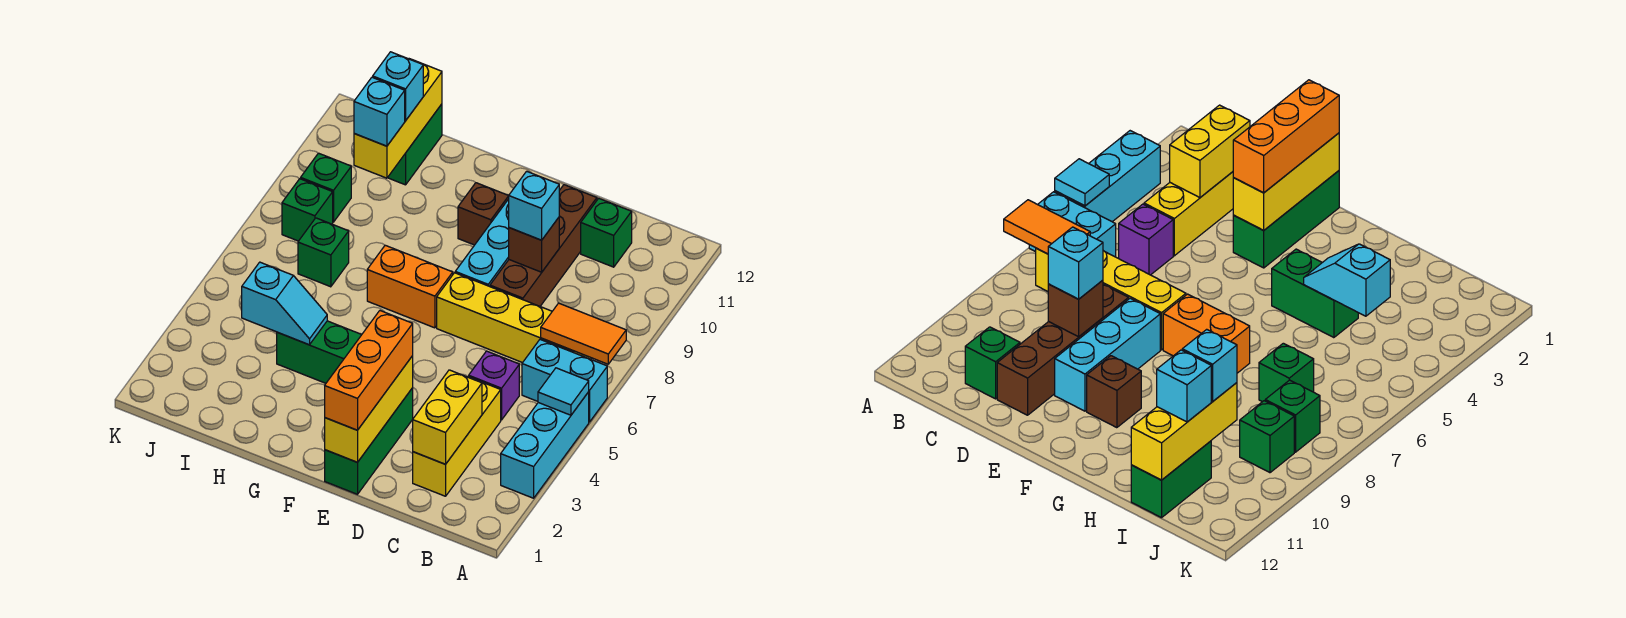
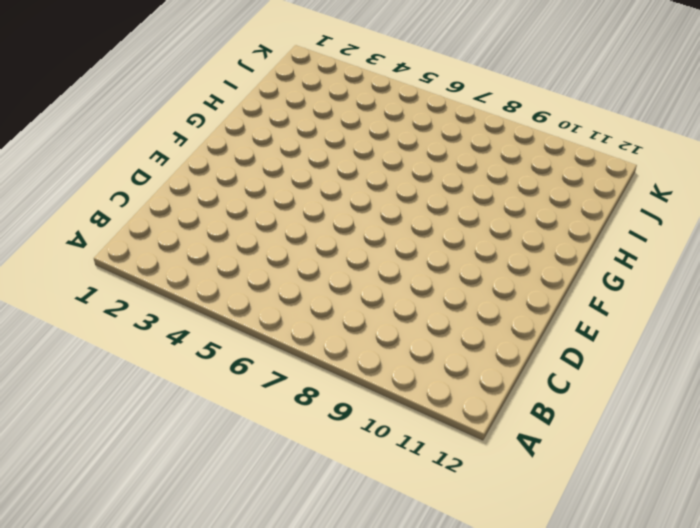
none -> cyan 1x3 brick [501,392,589,498]
none -> cyan 1x2 brick [522,340,607,422]
none -> yellow 1x4 brick [437,273,591,363]

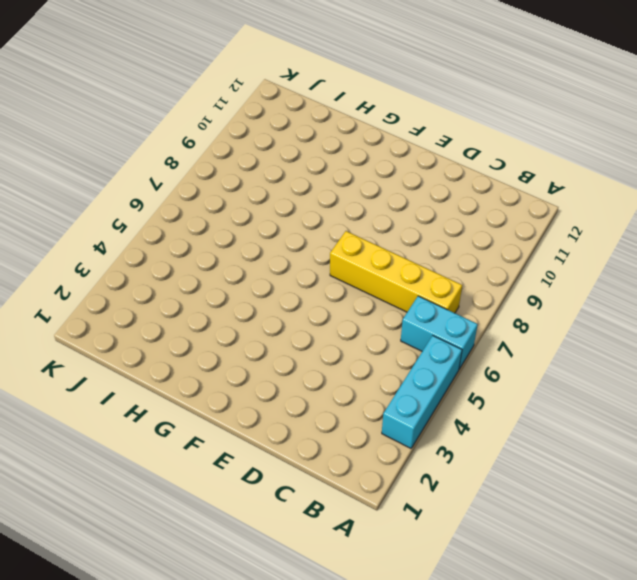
none -> yellow 1x3 brick [413,377,501,496]
none -> purple 1x1 brick [469,351,519,420]
none -> green 1x1 brick [581,198,632,267]

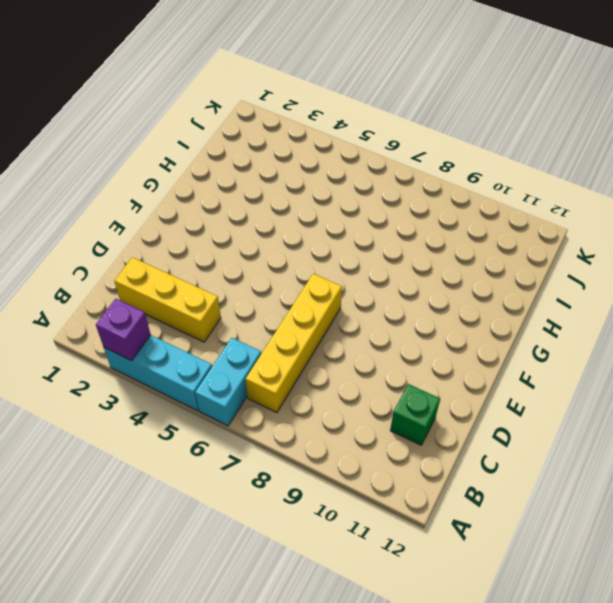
purple 1x1 brick [96,299,151,361] -> purple 1x1 brick moved to [469,351,519,420]
none -> brown 1x4 brick [490,185,597,306]
none -> green 1x3 brick [325,388,413,494]
none -> cyan 1x3 brick [455,199,509,287]

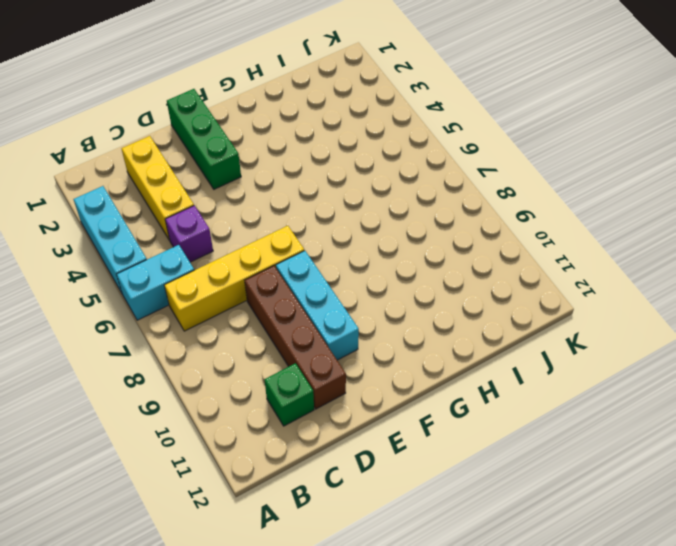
none -> orange 1x2 brick [367,245,453,328]
none -> brown 1x1 brick [458,183,509,245]
none -> green 1x2 brick [277,321,362,383]

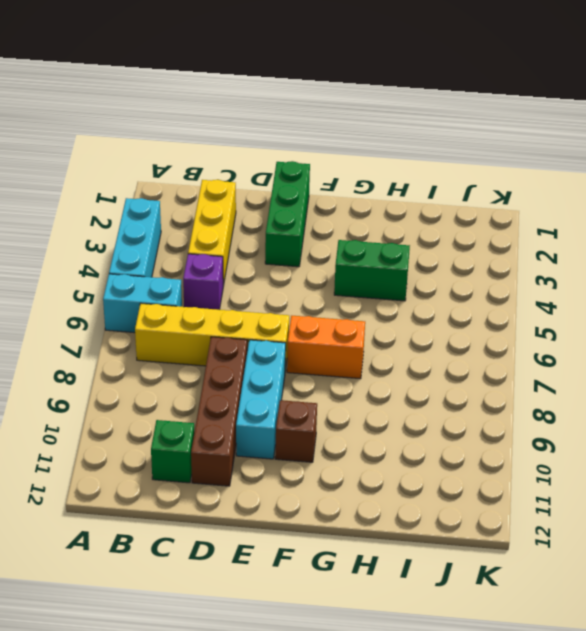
none -> green 1x1 brick [298,218,349,287]
none -> green 1x2 brick [388,104,442,185]
none -> green 1x1 brick [282,179,333,241]

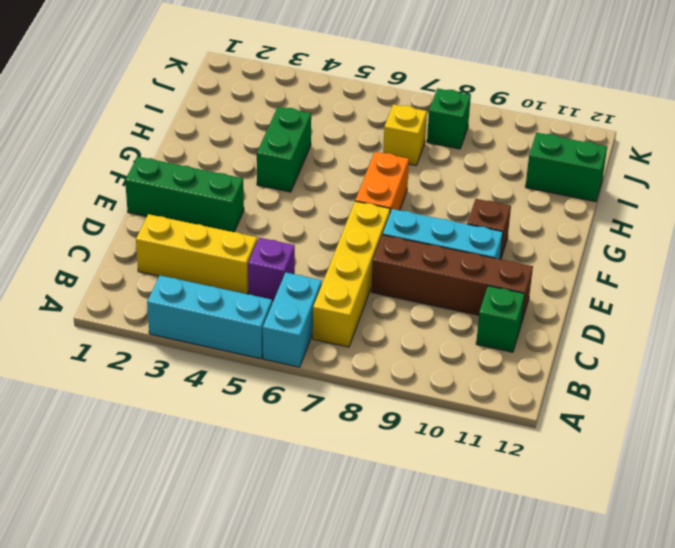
yellow 1x1 brick [383,104,427,165] -> green 1x1 brick [298,218,349,287]
none -> green 1x1 brick [301,153,351,222]
none -> cyan 1x1 tile [538,368,589,415]
none -> orange 1x2 tile [541,303,626,364]

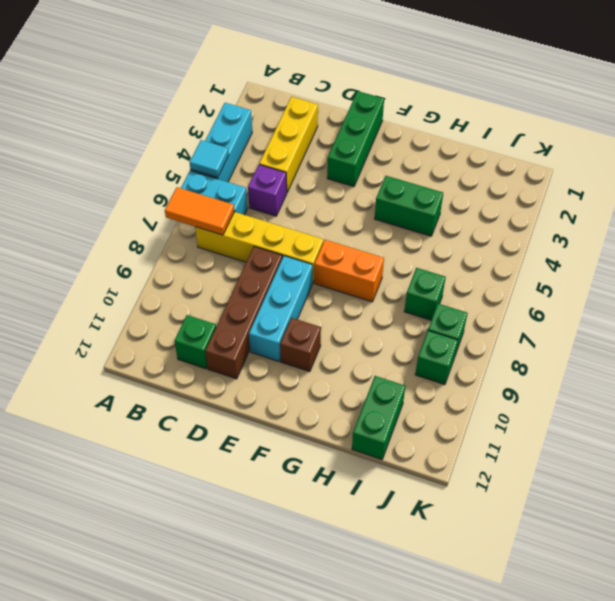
none -> yellow 1x2 brick [413,370,482,464]
none -> brown 1x1 brick [509,218,559,272]
none -> yellow 1x3 brick [325,356,413,462]

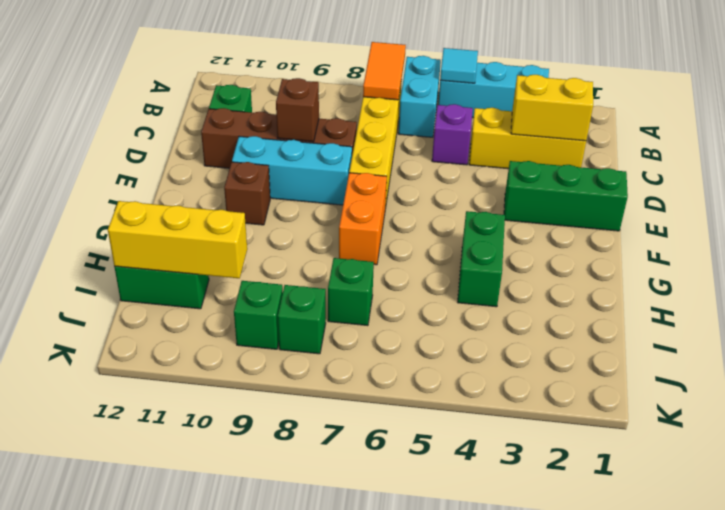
none -> yellow 1x3 brick [325,356,413,462]
none -> cyan 1x2 slope [242,262,327,345]
none -> cyan 1x1 brick [509,171,559,240]

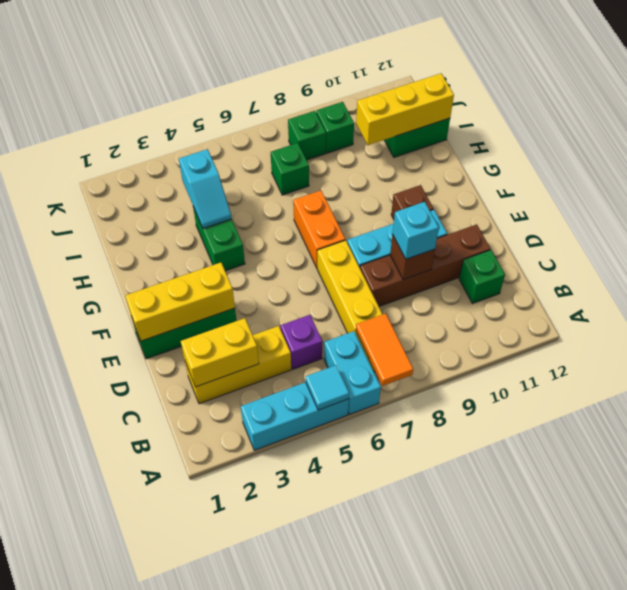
none -> orange 1x3 brick [325,311,413,430]
none -> cyan 1x1 brick [354,77,405,146]
none -> cyan 1x1 brick [373,52,423,121]

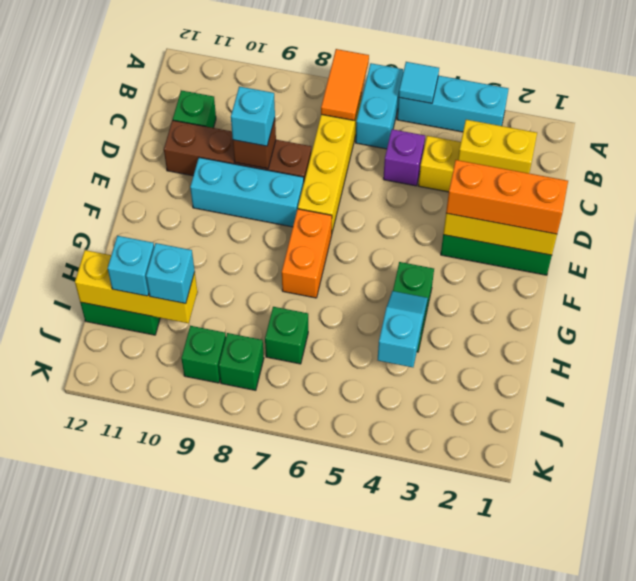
none -> brown 1x1 brick [458,183,509,245]

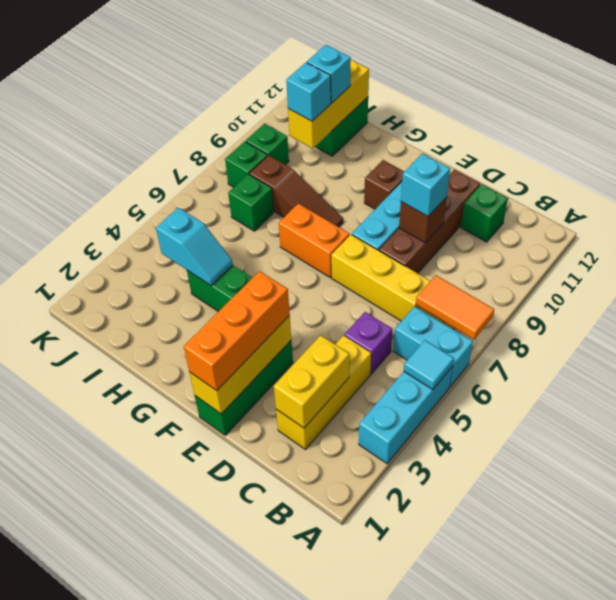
brown 1x3 slope [249,155,343,227] -> none

